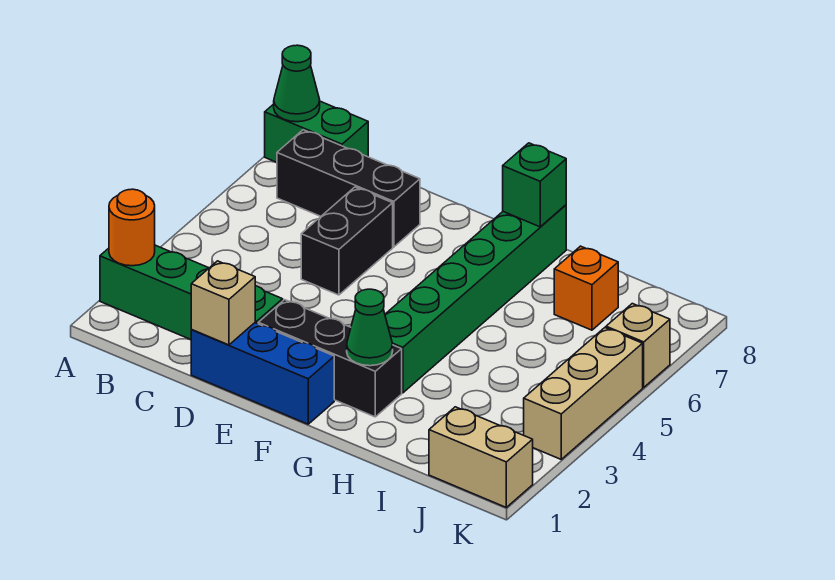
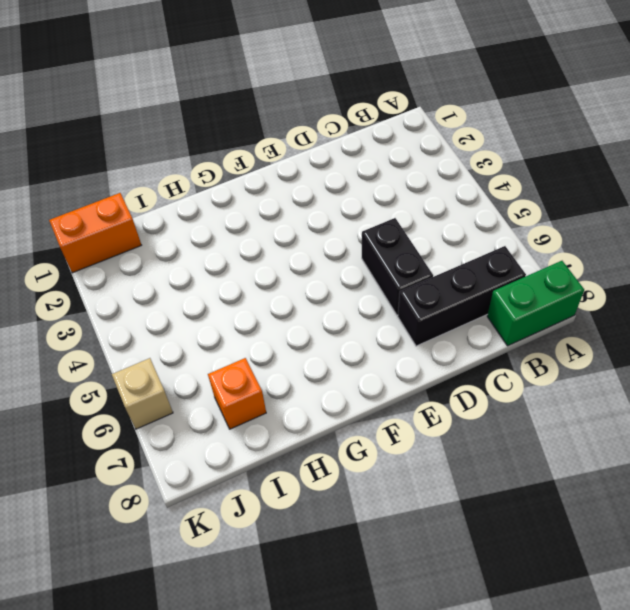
orange 1x2 brick [49,193,141,273] -> tan 1x2 brick [429,407,533,507]
none -> green 1x4 brick [100,245,283,339]
none -> blue 1x3 brick [191,323,334,424]
none -> black 1x3 brick [258,300,402,417]

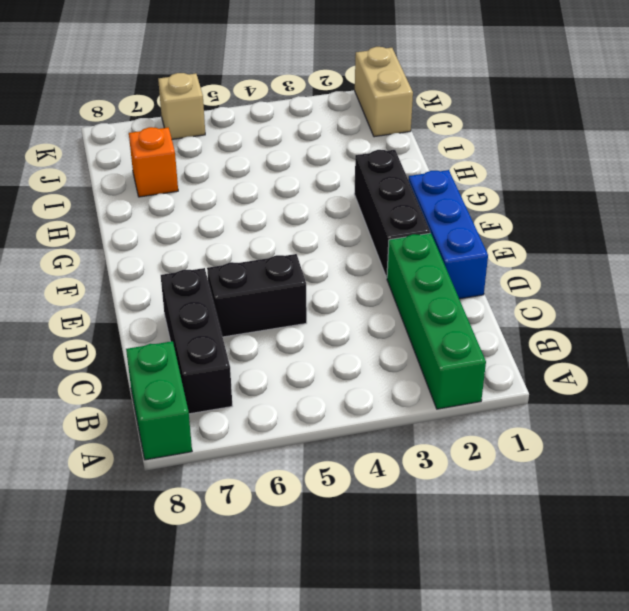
none -> green 1x6 brick [385,205,566,393]
none -> tan 1x3 brick [524,328,643,459]
none -> orange 1x1 round brick [109,189,155,266]

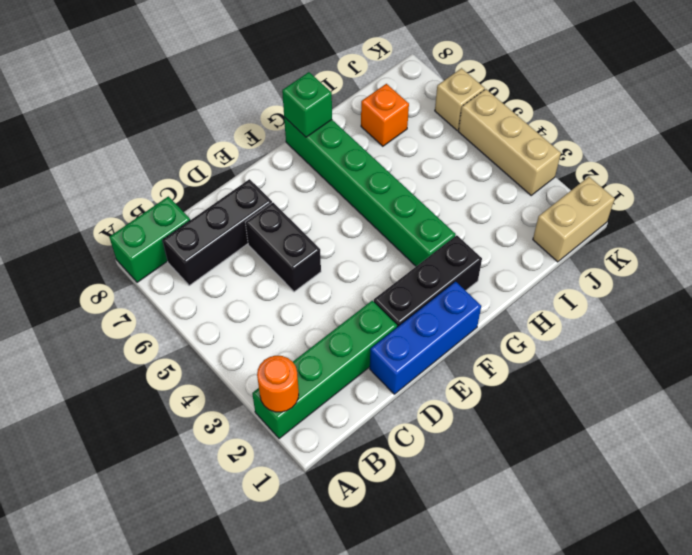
none -> green 1x1 cone [274,45,320,122]
none -> tan 1x1 brick [191,261,255,345]
none -> green 1x1 cone [347,289,393,366]

